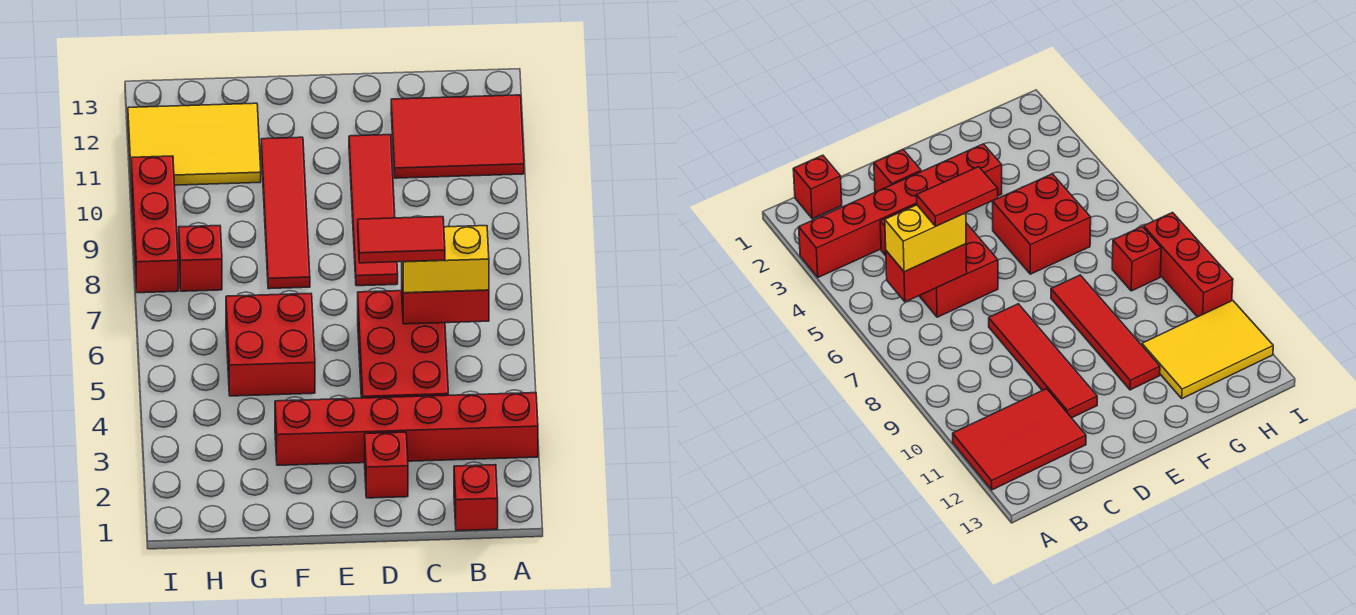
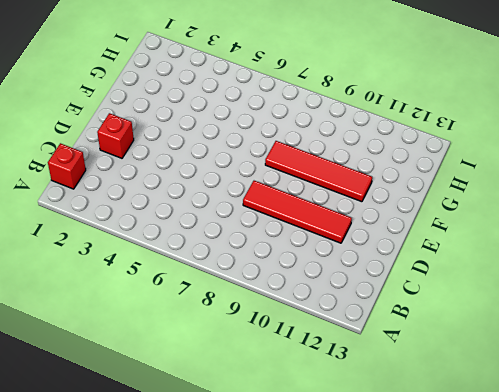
none -> red 1x6 brick [275,393,538,465]
none -> red 2x3 tile [391,95,524,178]
none -> red 2x3 brick [358,291,448,398]

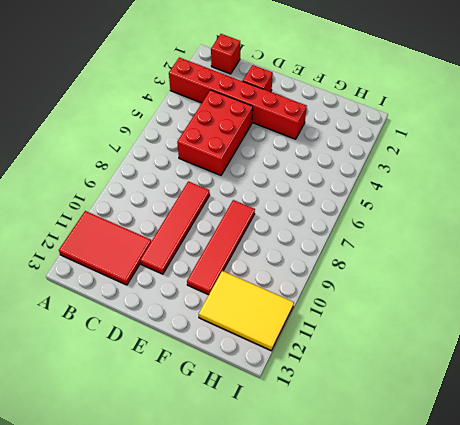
none -> red 2x2 brick [226,294,315,396]
none -> red 1x1 brick [179,226,222,291]
none -> red 1x3 brick [131,156,178,293]

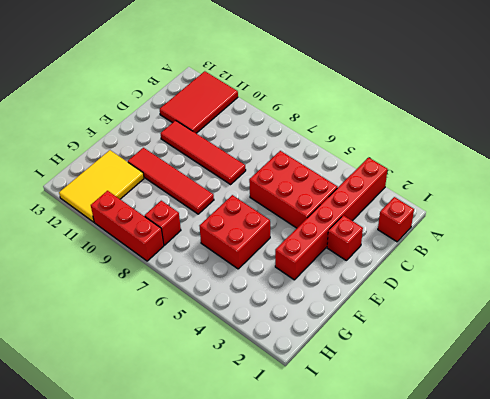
none -> red 1x2 brick [402,278,489,324]
none -> yellow 1x2 brick [402,226,489,293]
none -> red 1x2 tile [358,217,445,263]

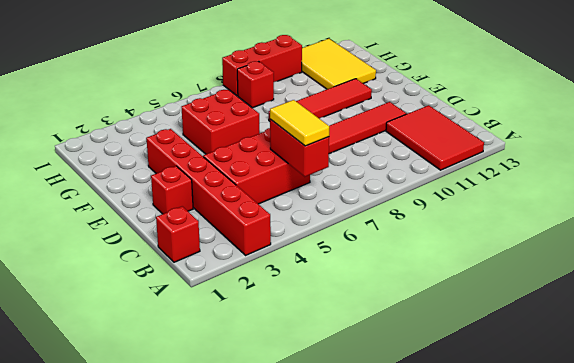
yellow 1x2 tile [270,100,329,146] -> yellow 1x2 brick [402,226,489,293]
none -> red 1x2 tile [358,217,445,263]

